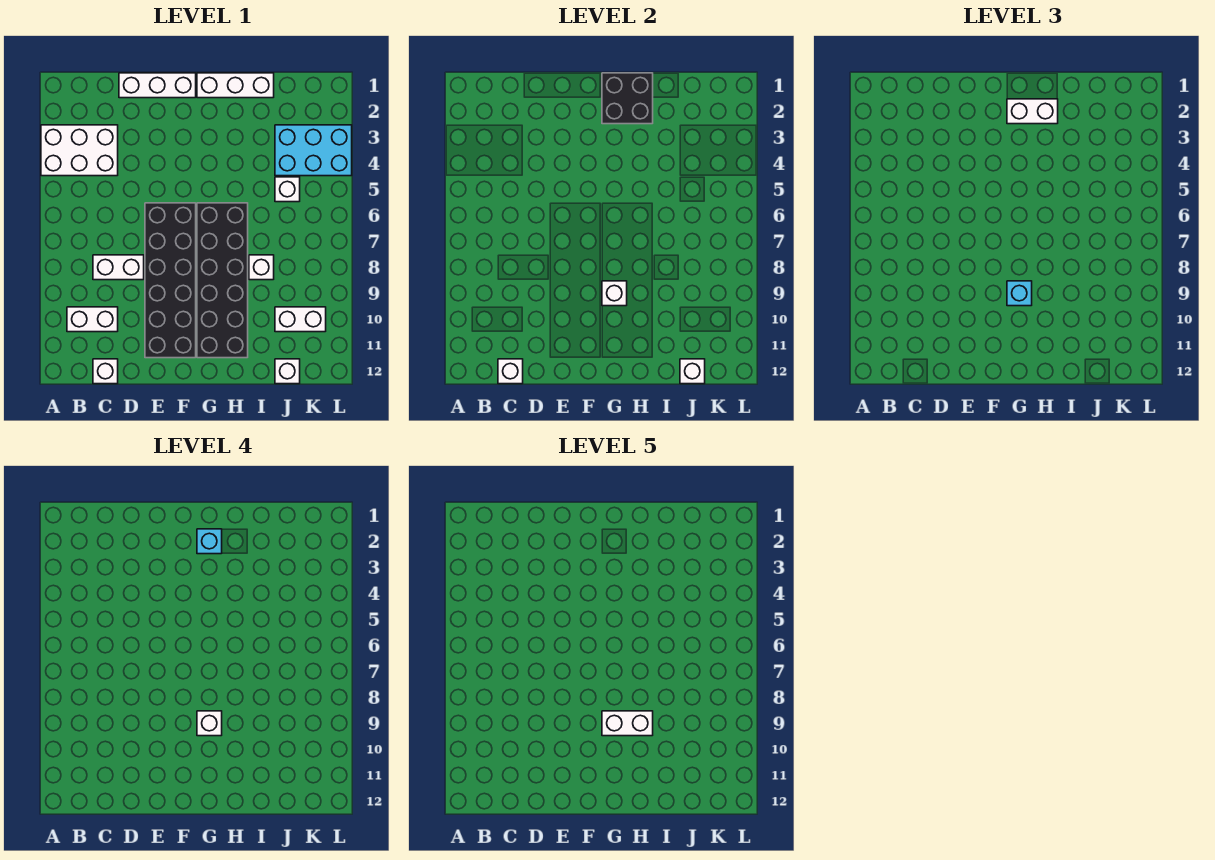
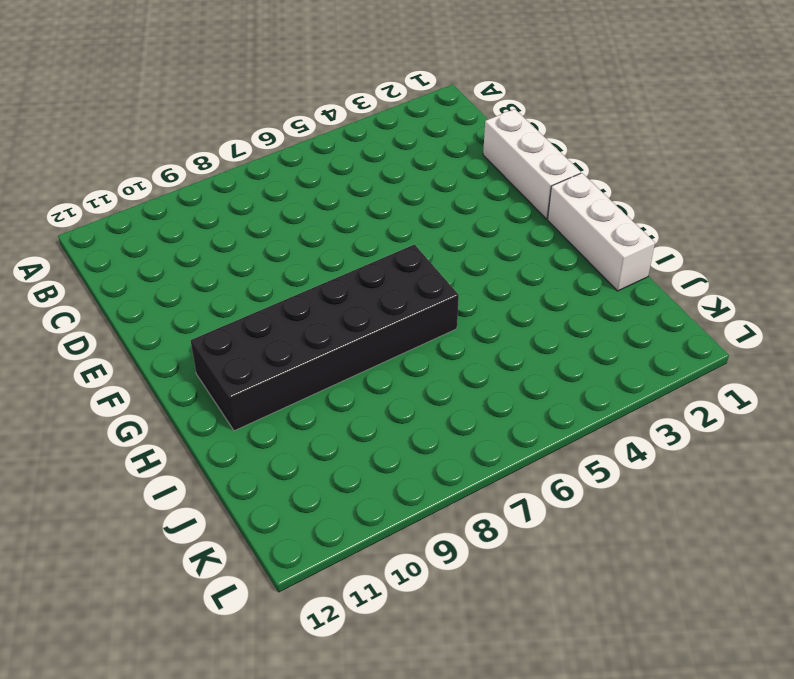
none -> white 2x3 brick [41,125,118,176]
none -> white 1x2 brick [67,307,118,332]
none -> white 1x2 brick [93,255,144,280]

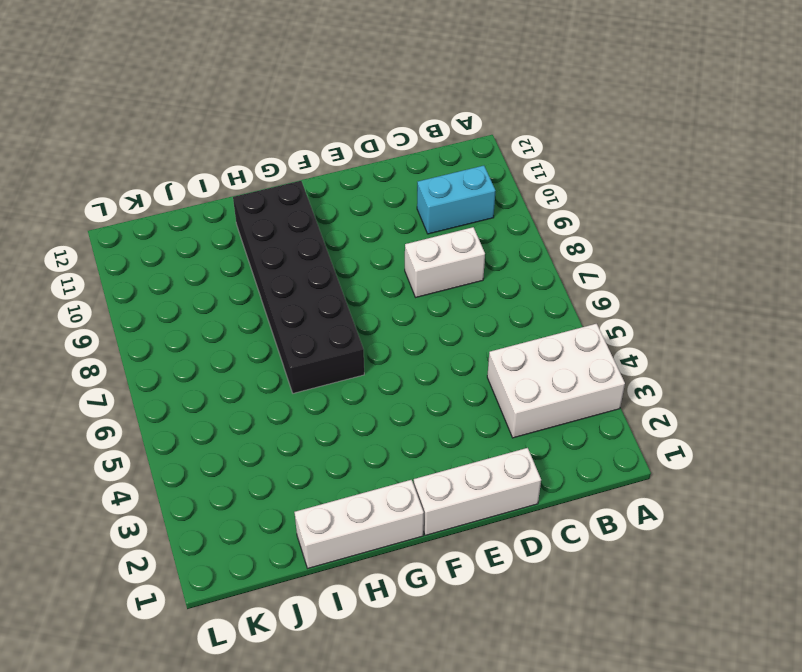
cyan 1x2 brick [417,166,496,234] -> white 1x2 brick [67,307,118,332]
none -> white 1x1 brick [93,359,118,384]
none -> black 2x6 brick [145,203,196,358]
none -> white 1x1 brick [249,255,274,280]

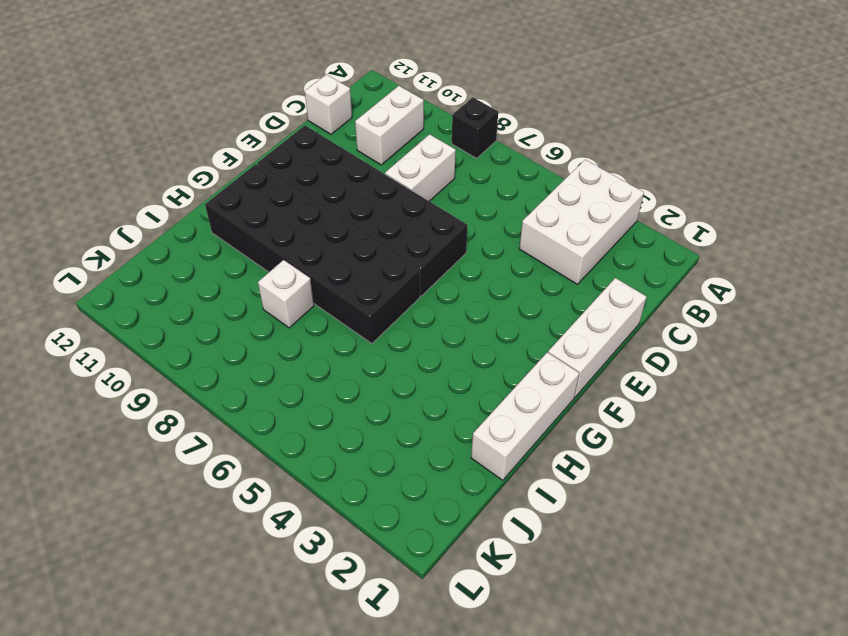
black 1x1 brick [452,97,498,158] -> none
none -> cyan 2x3 brick [275,125,352,176]
none -> white 1x1 brick [275,177,300,202]
none -> white 1x2 brick [275,307,326,332]

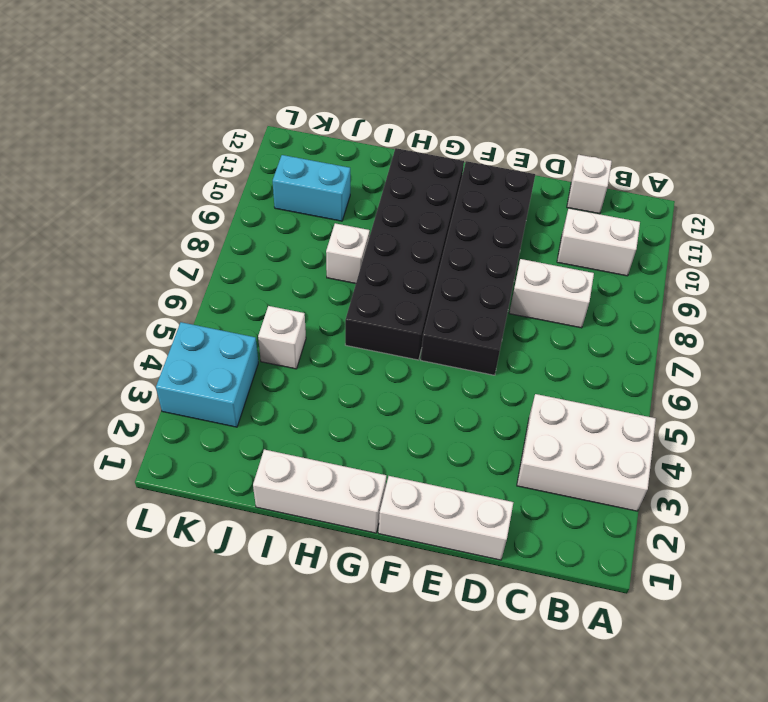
cyan 1x2 brick [273,155,350,221] -> white 1x2 brick [275,307,326,332]
cyan 2x2 brick [156,322,258,427] -> cyan 2x3 brick [275,125,352,176]
none -> white 1x1 brick [275,359,300,384]
none -> white 1x1 brick [498,359,523,384]
none -> black 2x2 brick [602,73,653,124]

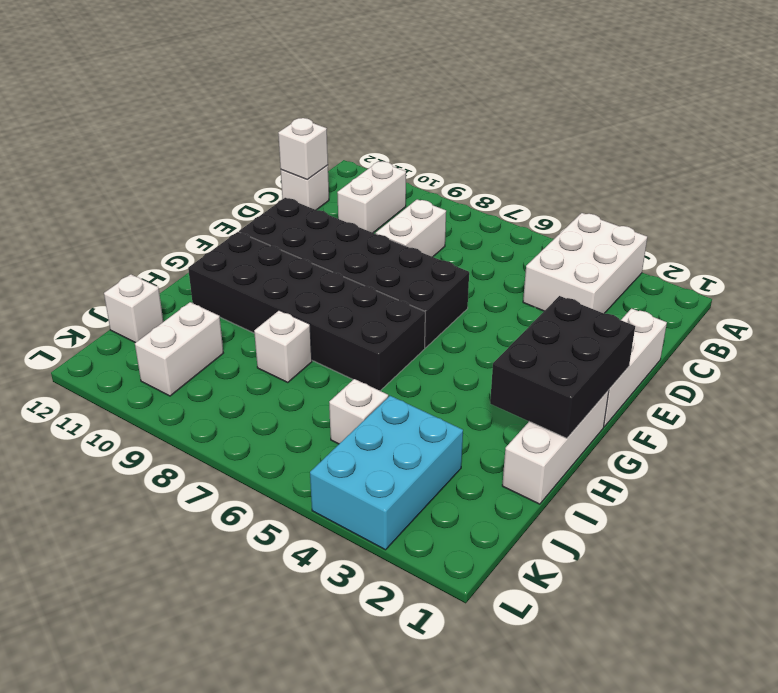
black 2x3 brick [490,296,635,438] -> black 2x2 brick [602,73,653,124]
none -> white 1x1 brick [602,281,627,306]
none -> white 1x1 brick [680,359,705,384]
none -> white 1x2 brick [1007,99,1058,124]

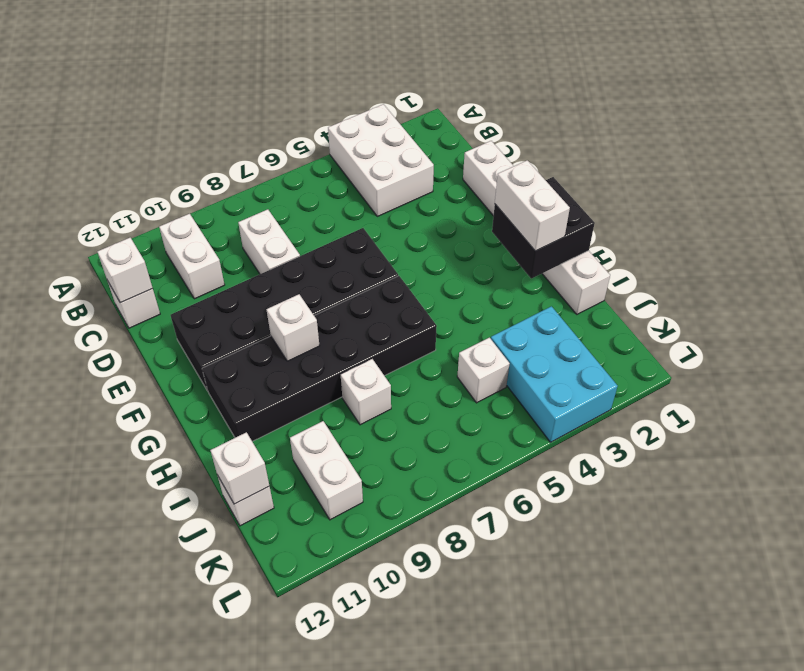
none -> cyan 1x1 brick [1007,281,1032,306]
none -> cyan 1x1 brick [197,529,222,554]
none -> white 1x1 brick [197,711,222,736]

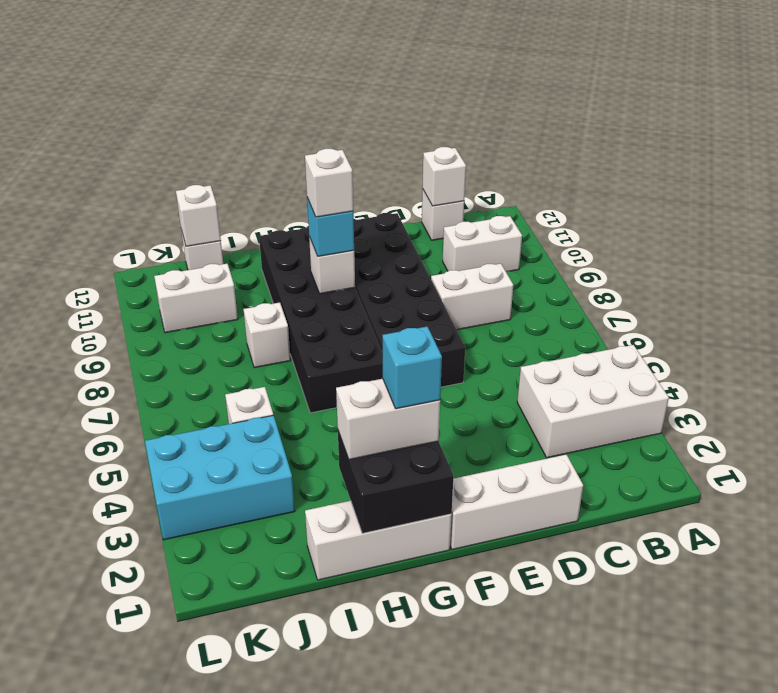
none -> white 1x2 brick [602,711,653,736]

